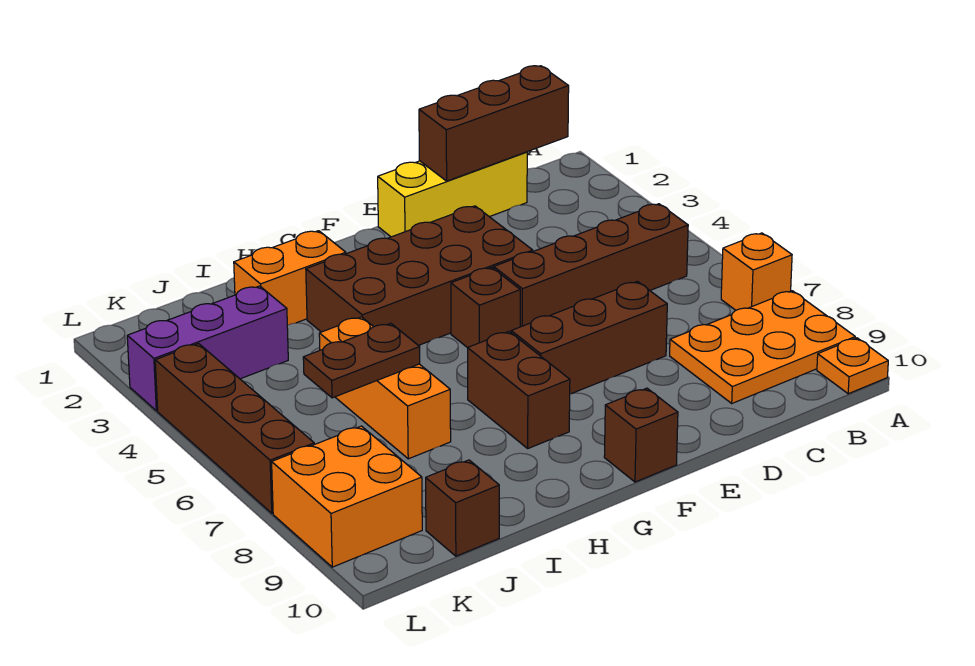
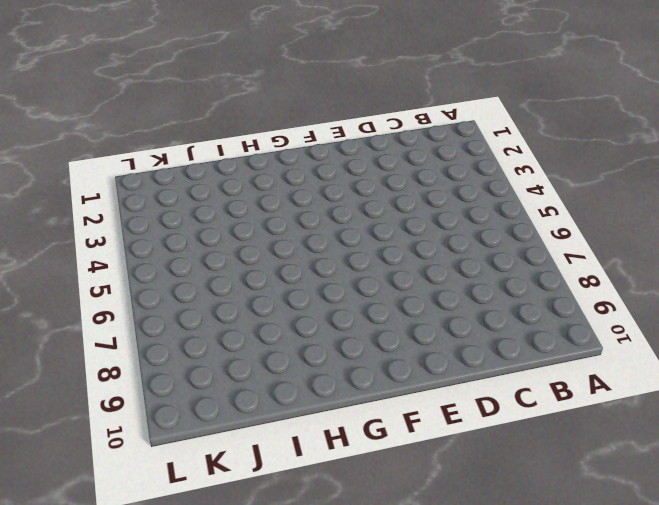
none -> orange 1x1 brick [721,233,792,310]
none -> orange 2x3 plate [670,291,855,403]
none -> orange 1x1 plate [817,338,888,394]

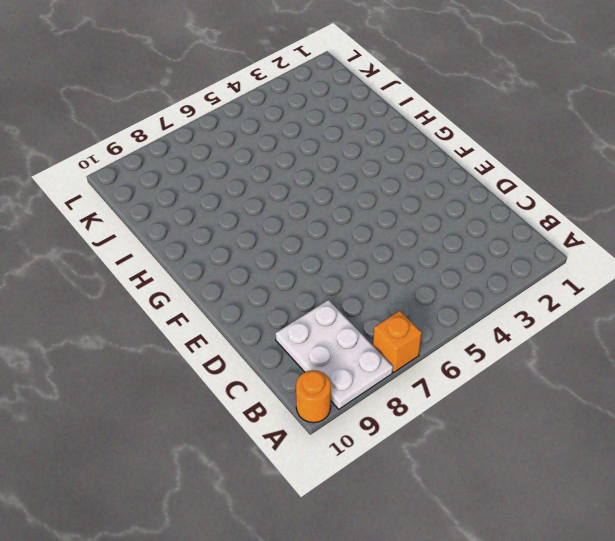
white 2x3 plate [276,300,393,409] -> orange 2x3 plate [670,291,855,403]
orange 1x1 round brick [296,370,331,423] -> orange 1x1 plate [817,338,888,394]
none -> brown 1x4 brick [494,204,688,327]
none -> yellow 1x3 brick [378,152,527,237]
none -> brown 1x3 brick [511,282,667,394]

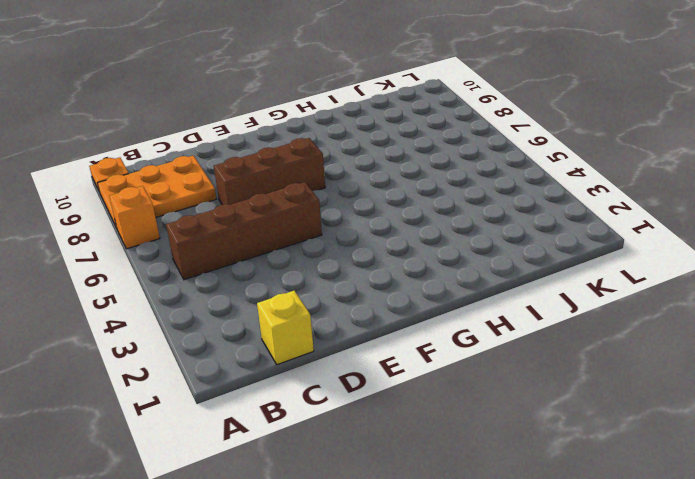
yellow 1x1 brick [257,291,314,365] -> yellow 1x3 brick [378,152,527,237]
none -> brown 2x4 brick [306,206,533,345]
none -> brown 1x1 brick [451,267,520,348]
none -> brown 1x1 brick [604,388,678,482]

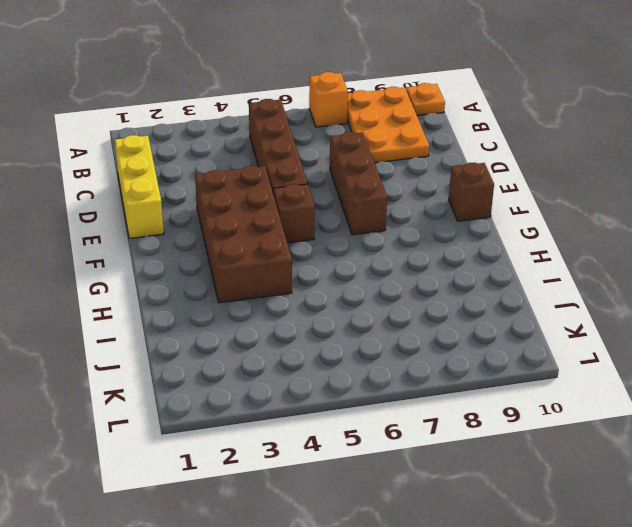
none -> brown 1x2 brick [468,332,570,448]
none -> orange 1x2 brick [234,231,346,325]
none -> orange 1x3 brick [319,317,451,459]

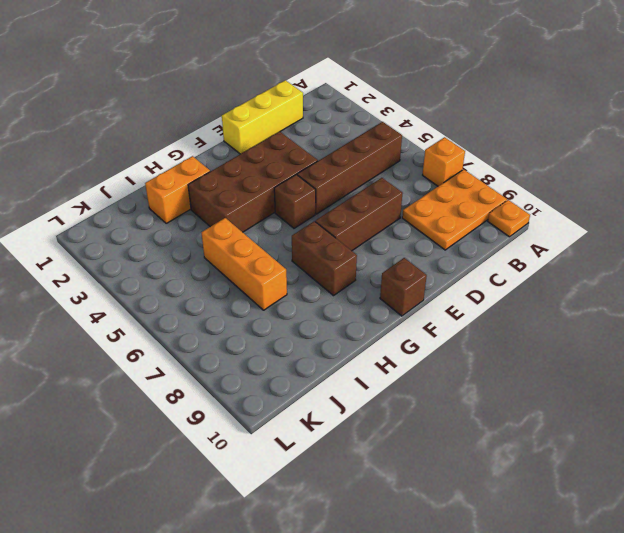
none -> purple 1x3 brick [127,286,288,411]
none -> brown 1x1 brick [426,460,499,556]
none -> orange 2x2 brick [272,426,422,567]

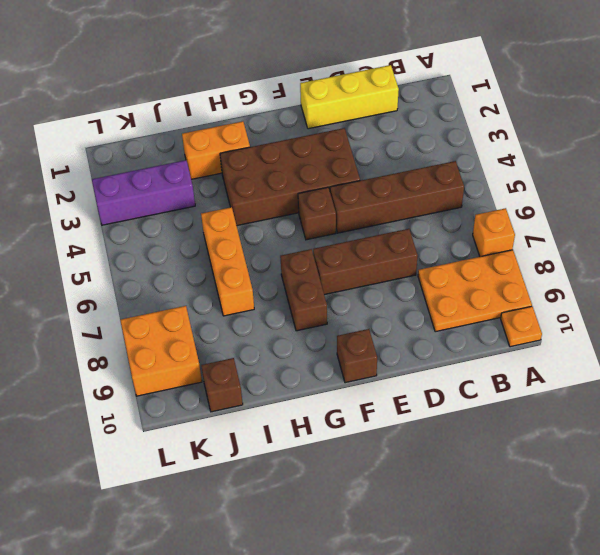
none -> brown 1x4 brick [155,344,314,513]
none -> brown 1x3 brick [419,66,569,181]
none -> brown 1x2 plate [303,323,420,398]

